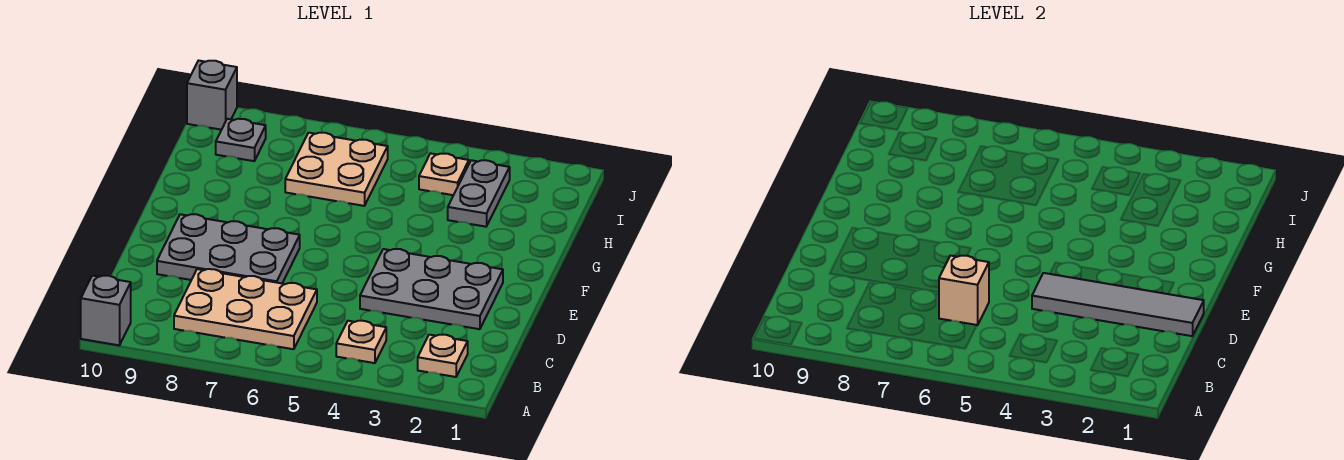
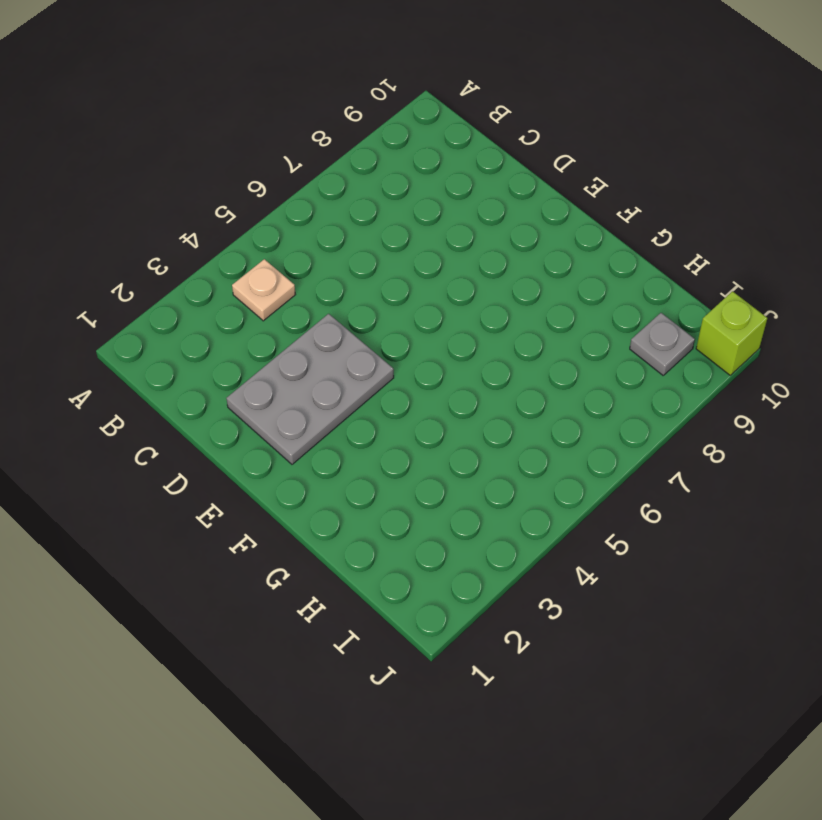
lime 1x1 brick [696,291,767,375] -> grey 1x1 brick [187,61,237,130]
none -> grey 1x1 brick [81,276,131,345]
none -> tan 1x1 plate [418,335,468,377]
none -> tan 2x3 plate [174,269,317,349]

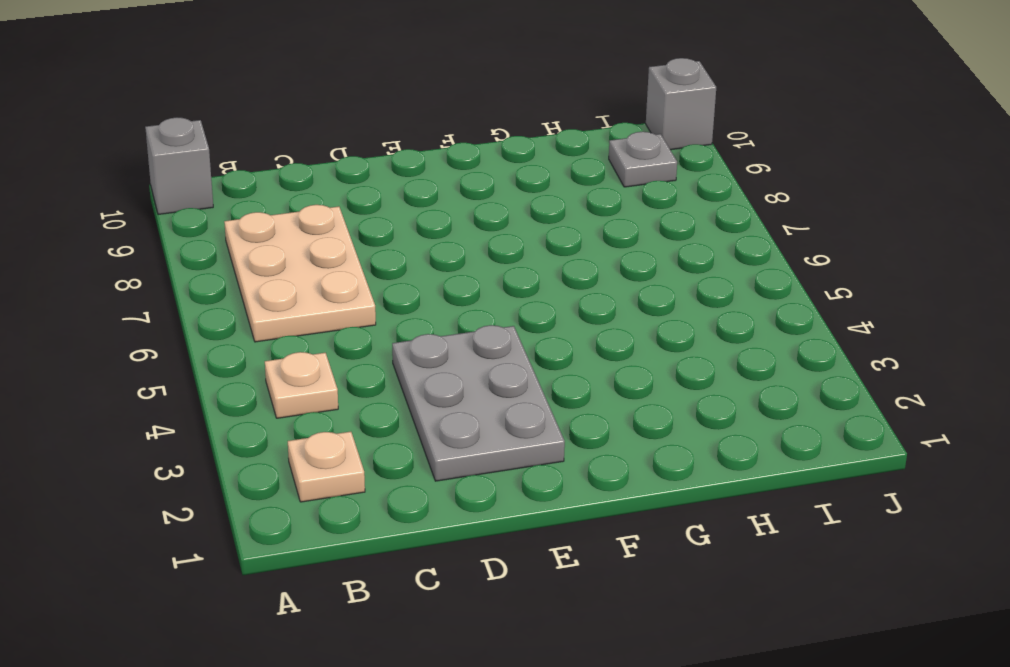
none -> grey 2x3 plate [157,214,300,283]
none -> grey 1x2 plate [448,160,510,227]
none -> tan 2x2 plate [285,133,388,206]

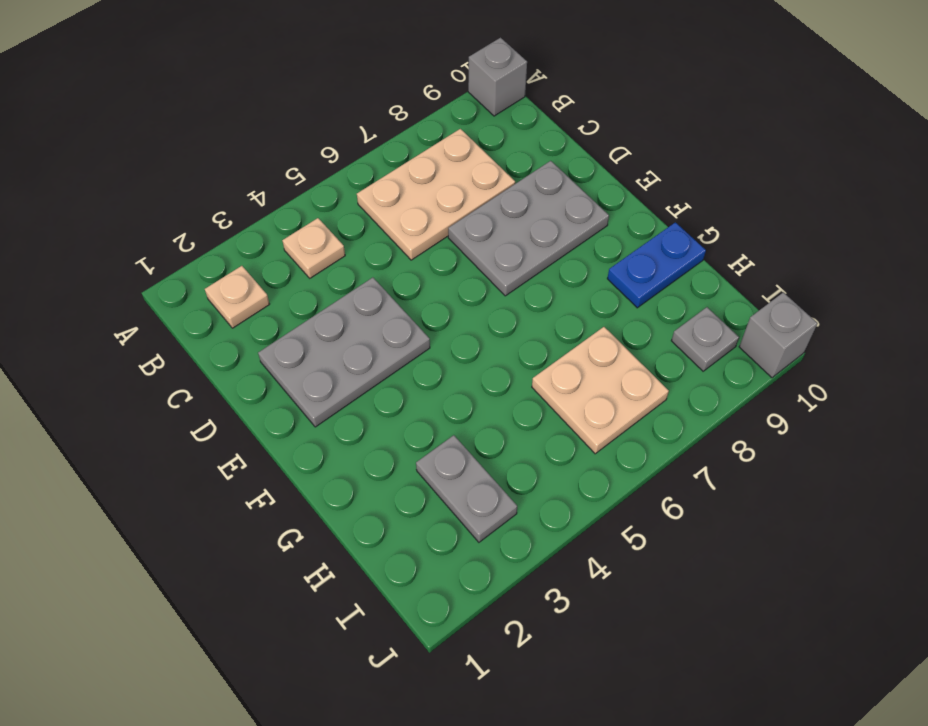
blue 1x2 plate [607,222,706,308] -> none
none -> tan 1x1 plate [419,153,469,195]
none -> tan 1x1 brick [939,256,989,325]
none -> grey 1x4 tile [1032,273,1204,336]

